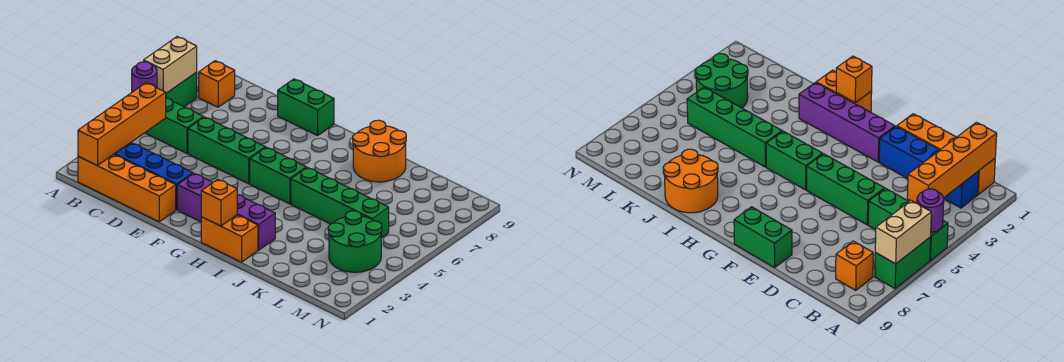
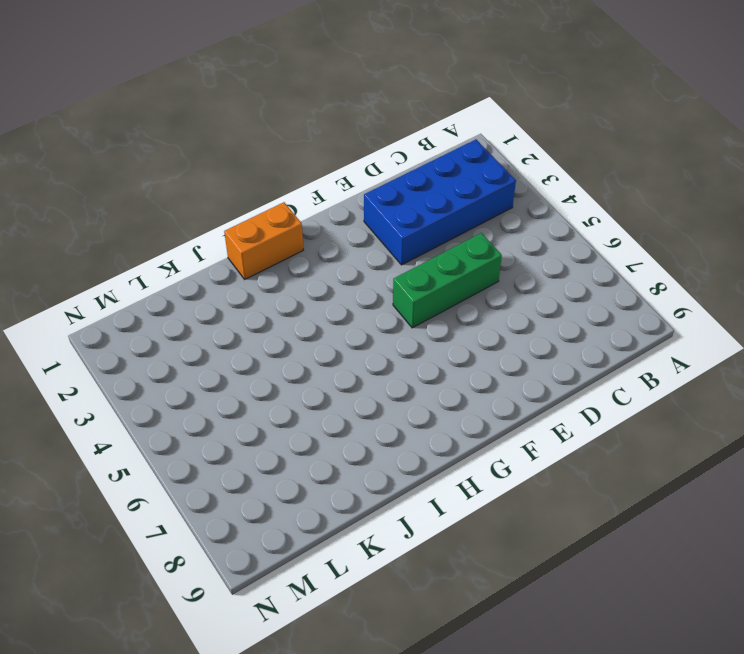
blue 2x4 brick [364,140,516,265] -> blue 1x4 brick [114,143,193,210]
none -> green 1x3 brick [145,98,203,153]
none -> green 1x2 brick [166,72,197,107]
none -> orange 1x4 brick [78,154,176,222]

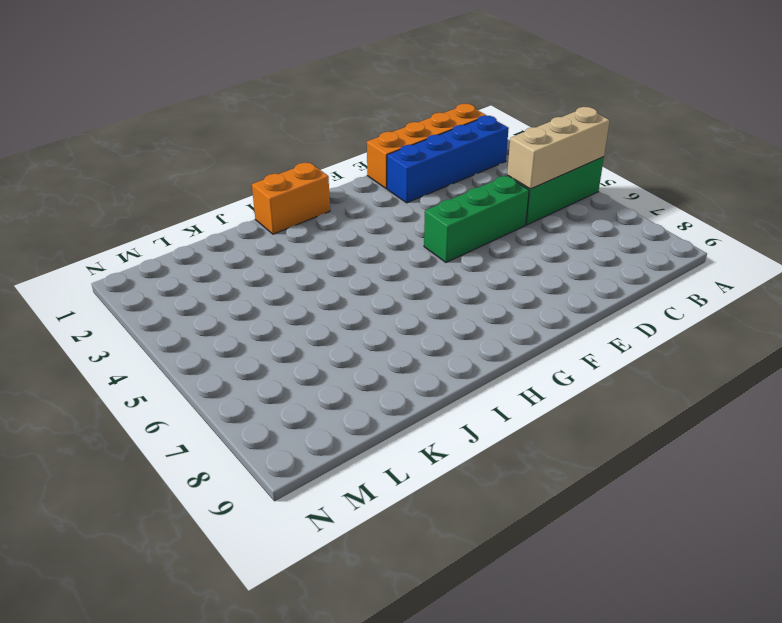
tan 1x3 brick [507,107,610,189] -> purple 1x1 round brick [132,62,157,92]
none -> green 1x2 brick [166,72,197,107]
none -> orange 1x1 brick [199,61,235,107]
none -> green 1x2 brick [278,79,334,136]

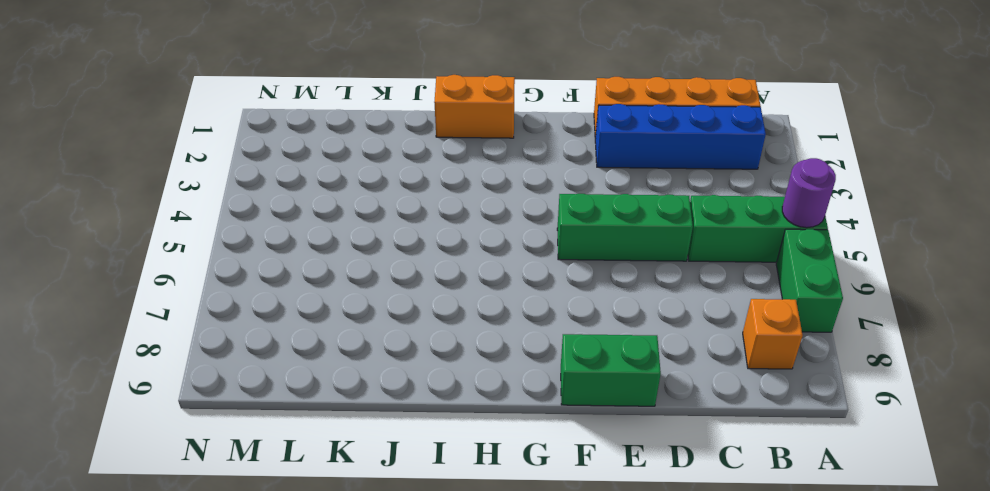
none -> purple 1x4 brick [177,173,275,250]
none -> green 1x2 brick [250,147,306,204]
none -> green 1x4 brick [291,167,389,238]

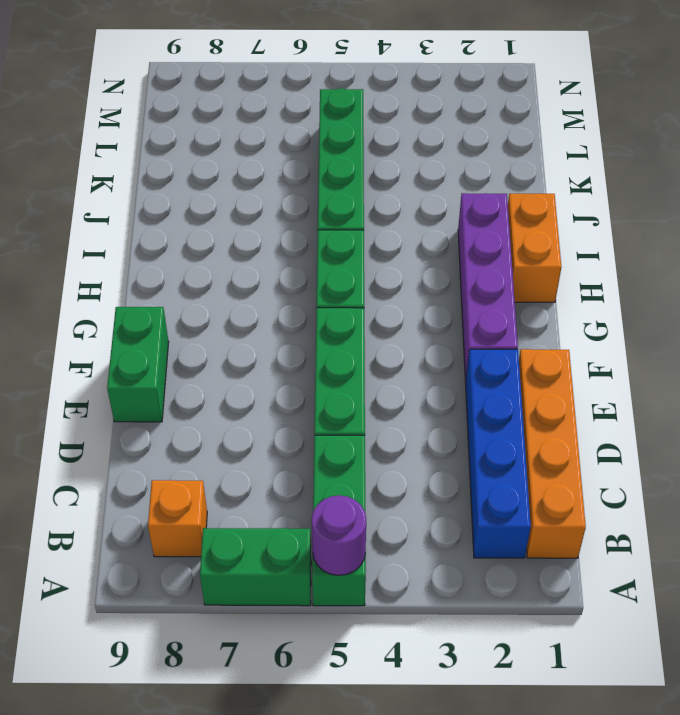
none -> orange 2x2 round brick [353,120,406,182]
none -> green 2x2 round brick [328,211,382,272]
none -> tan 1x2 brick [144,37,197,93]

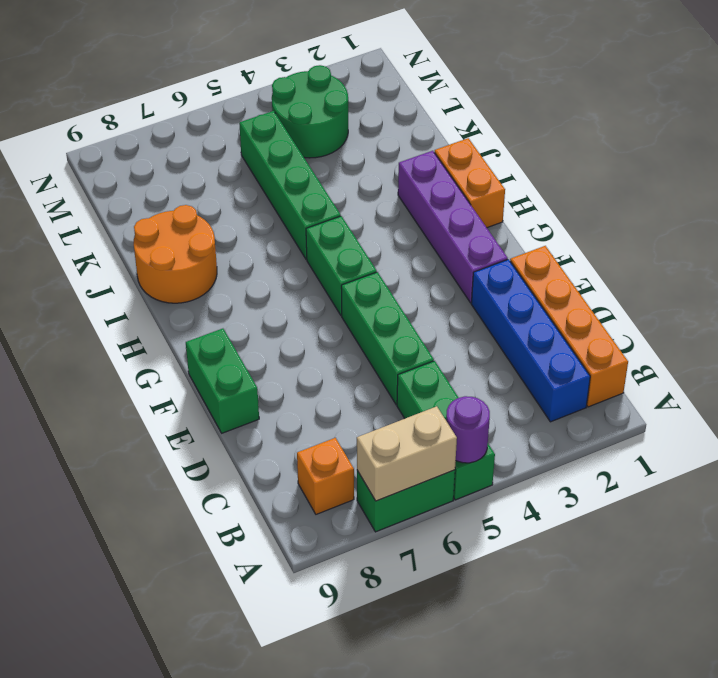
none -> orange 1x4 brick [78,83,166,165]
none -> orange 1x1 brick [201,179,237,226]

